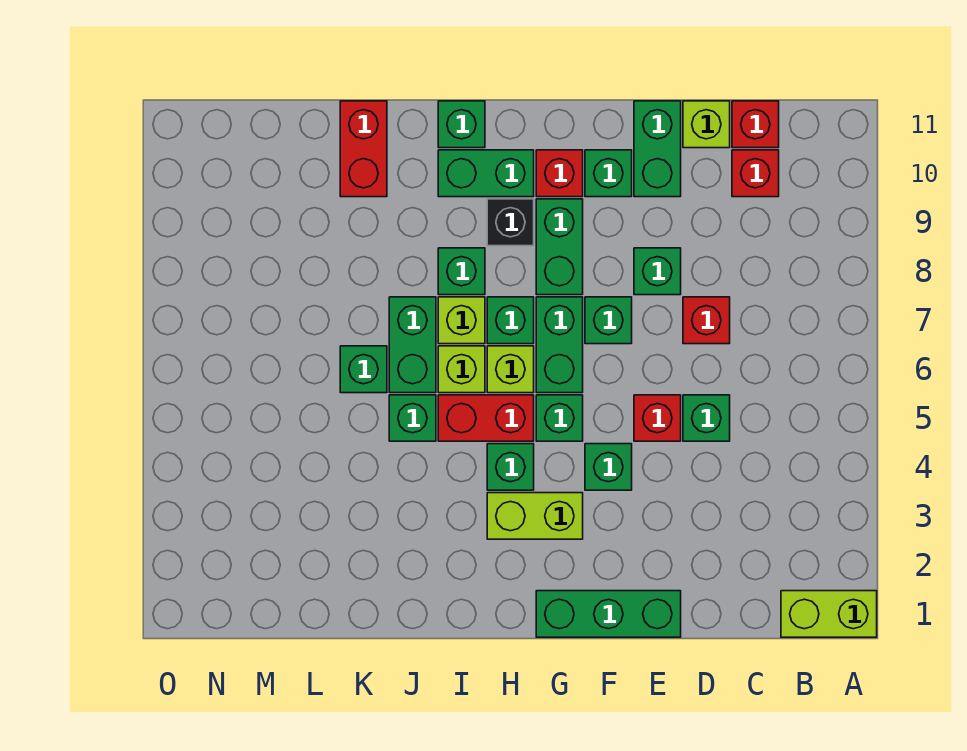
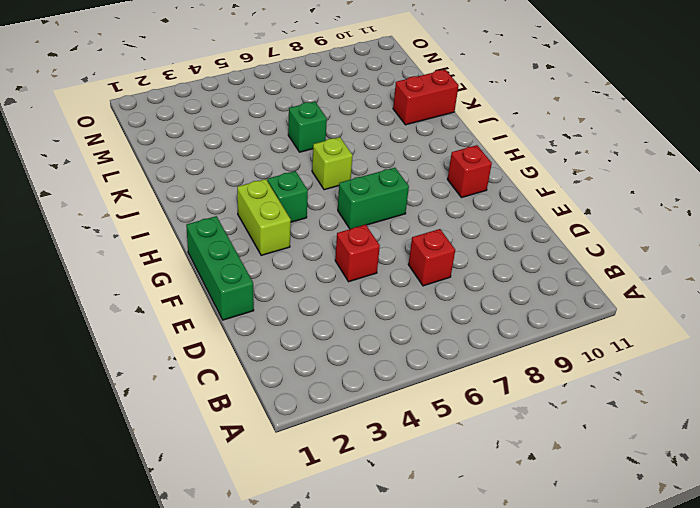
none -> lime 1x2 brick [781,591,877,637]
none -> red 1x1 brick [732,150,779,197]
none -> red 1x1 brick [732,101,779,148]
none -> green 1x1 brick [683,395,730,441]

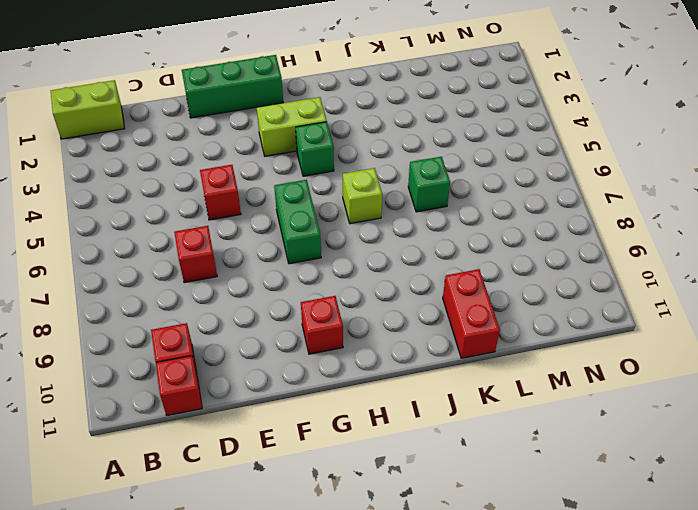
none -> green 1x1 brick [683,395,730,441]
none -> lime 1x1 brick [683,101,730,148]
none -> green 1x1 brick [634,248,681,295]
none -> green 1x2 brick [634,101,681,197]

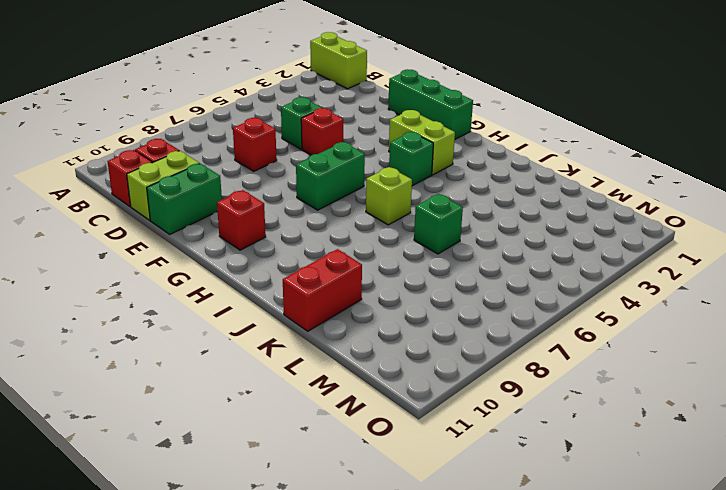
lime 1x2 brick [127,151,199,220] -> lime 1x1 brick [683,101,730,148]
none -> green 1x1 brick [634,248,681,295]
none -> green 1x1 brick [585,444,632,490]
none -> green 1x1 brick [585,297,632,344]
none -> green 1x1 brick [585,150,632,197]

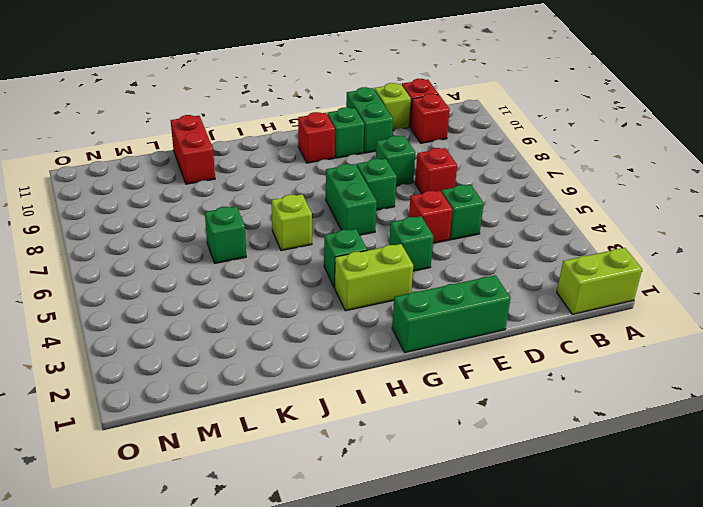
none -> green 1x1 brick [536,395,583,441]
none -> green 1x2 brick [536,199,583,295]
none -> red 1x2 brick [438,395,534,441]
none -> lime 1x1 brick [487,346,534,393]

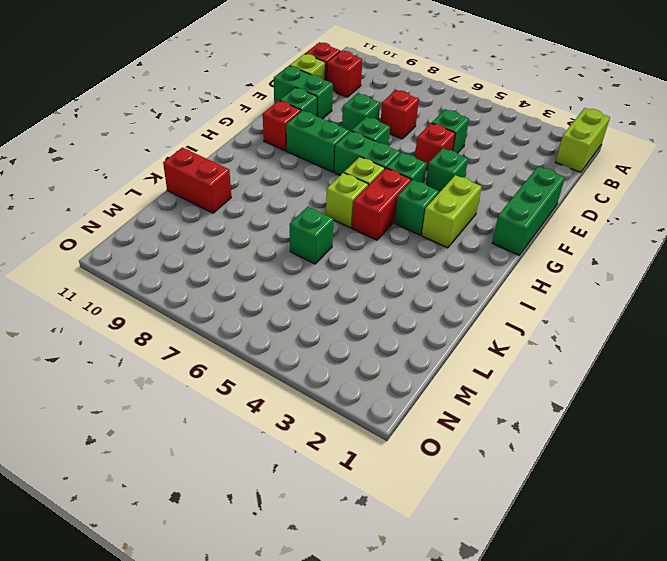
none -> green 1x1 brick [487,297,534,344]
none -> black 1x1 brick [487,199,534,246]
none -> green 1x2 brick [438,150,534,197]
none -> lime 1x1 brick [438,297,485,344]

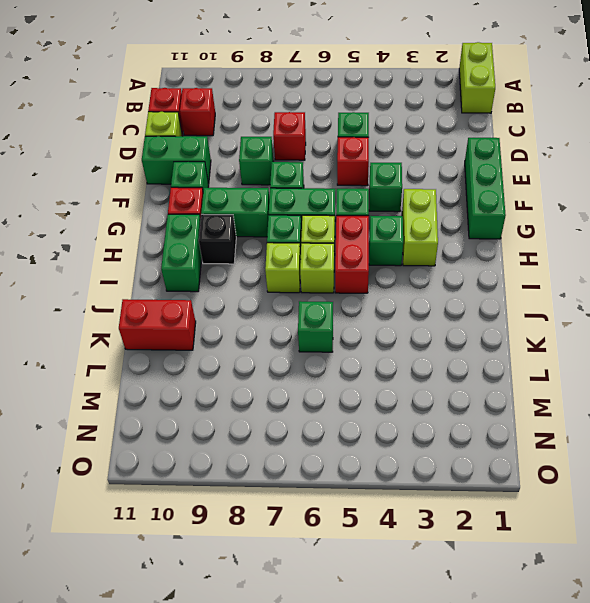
none -> green 1x1 brick [438,248,485,295]
none -> green 1x1 brick [438,101,485,148]
none -> green 1x1 brick [389,395,436,441]
none -> green 1x2 brick [389,297,436,393]

